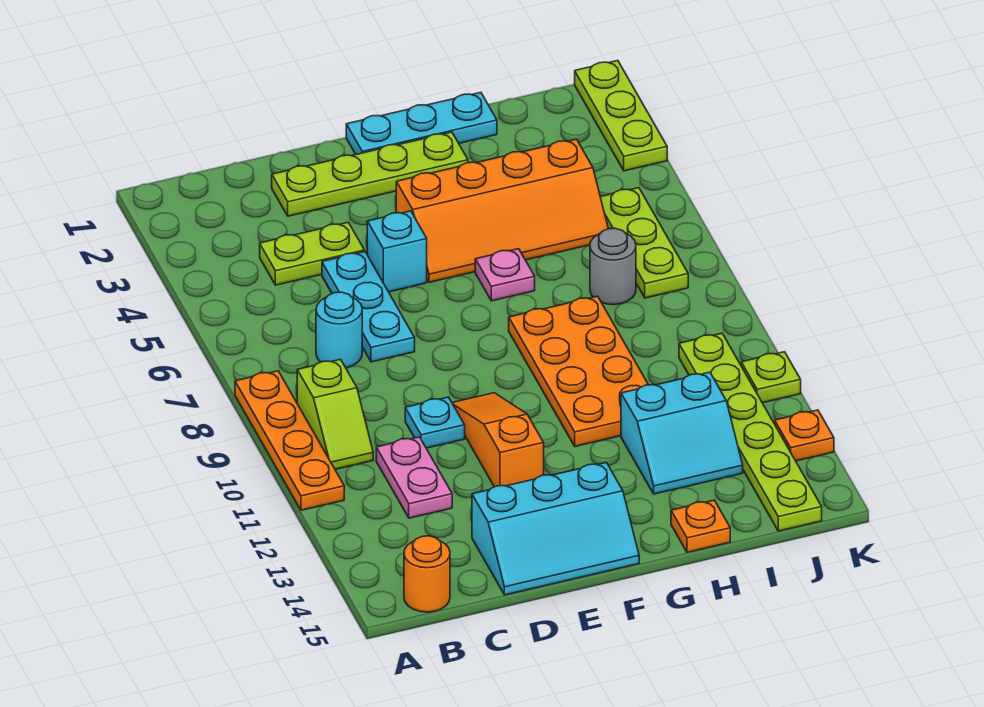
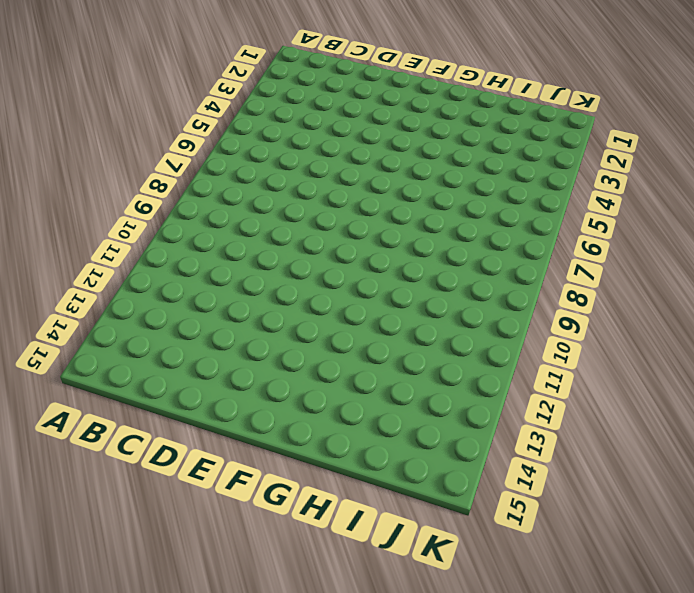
none -> orange 1x4 plate [235,371,344,510]
none -> lime 1x2 slope [297,359,373,469]
none -> orange 1x1 round brick [404,536,450,612]

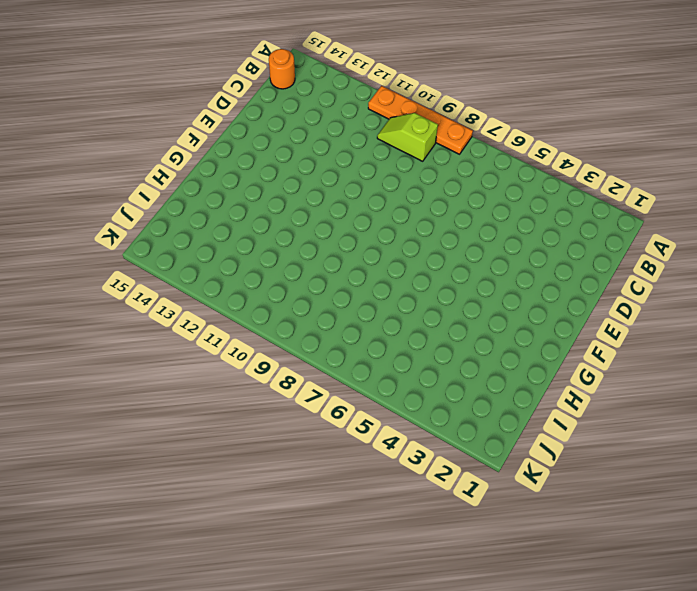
none -> lime 1x2 plate [260,222,364,285]
none -> cyan 1x1 round brick [316,292,362,368]
none -> pink 1x2 plate [376,437,452,518]

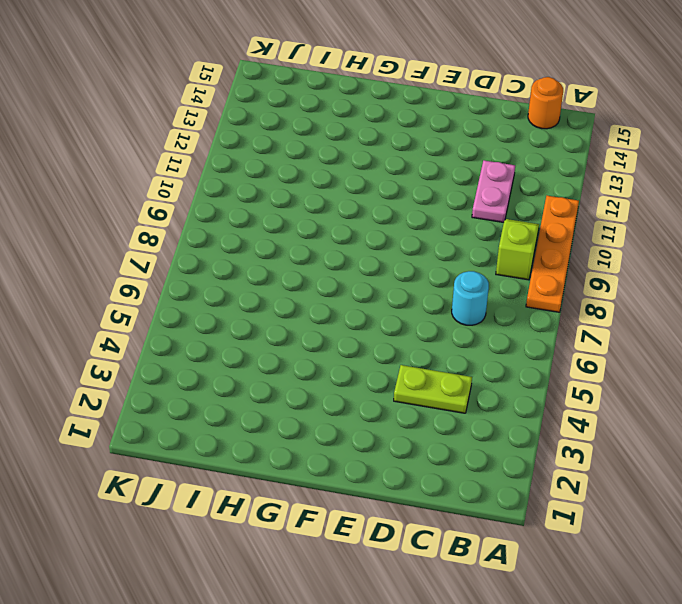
none -> lime 1x4 plate [272,132,468,216]
none -> cyan 1x3 plate [322,252,415,362]
none -> cyan 1x1 plate [405,397,465,448]

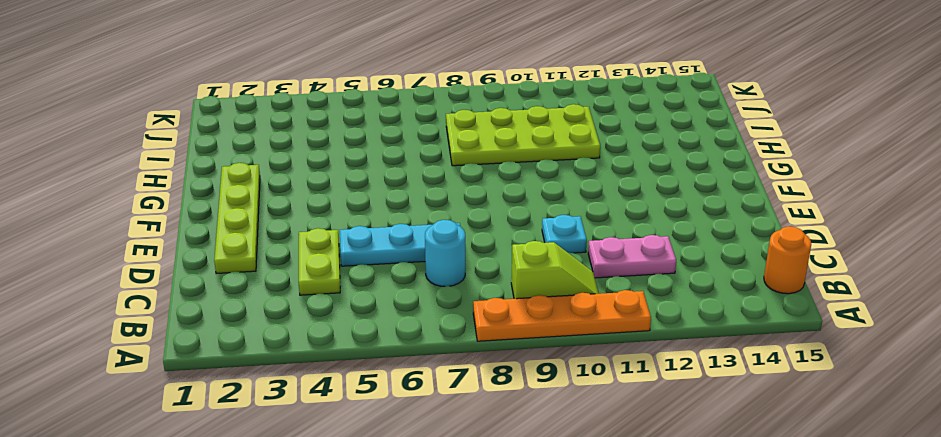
lime 2x4 plate [446,104,600,166] -> orange 2x4 plate [509,296,648,446]
none -> cyan 2x3 slope [472,462,639,595]
none -> cyan 1x1 brick [367,211,427,292]
none -> orange 1x3 slope [452,393,544,487]

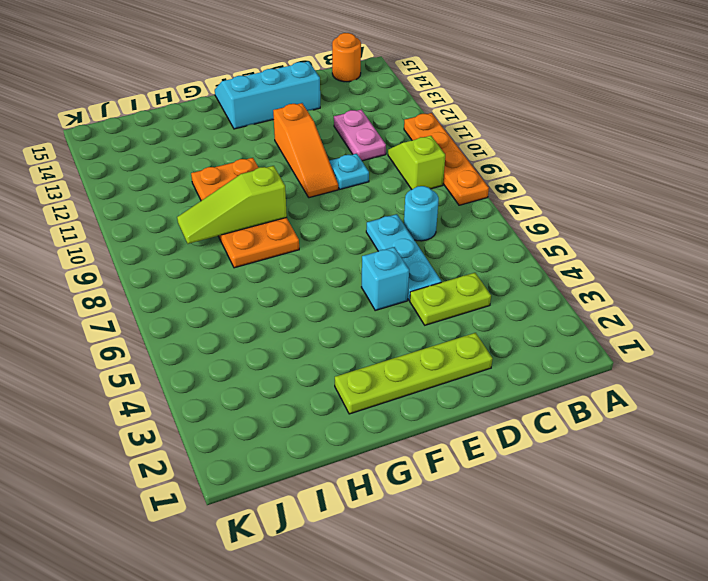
lime 1x3 slope [177,166,287,244] -> none
none -> cyan 1x3 plate [346,92,497,154]
none -> orange 2x4 slope [396,139,608,282]
none -> pink 1x1 plate [475,249,535,301]

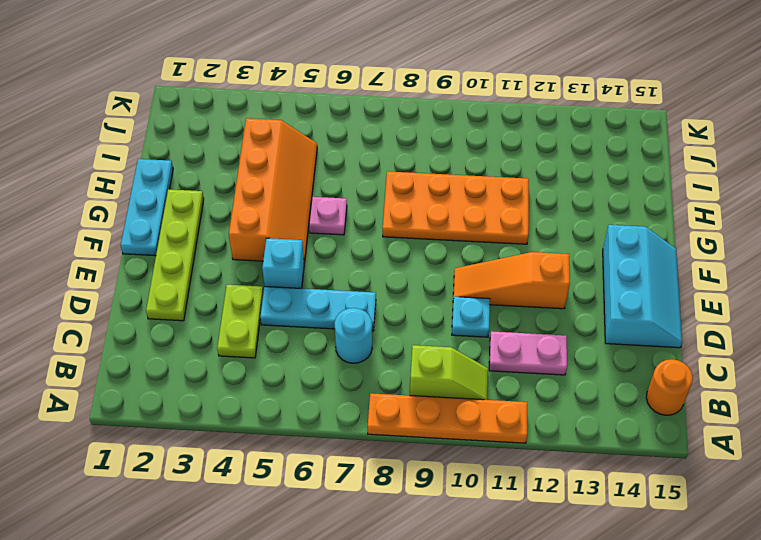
none -> cyan 2x2 slope [621,372,743,494]
none -> orange 1x1 plate [671,500,730,552]
none -> grey 1x1 round brick [590,228,636,305]

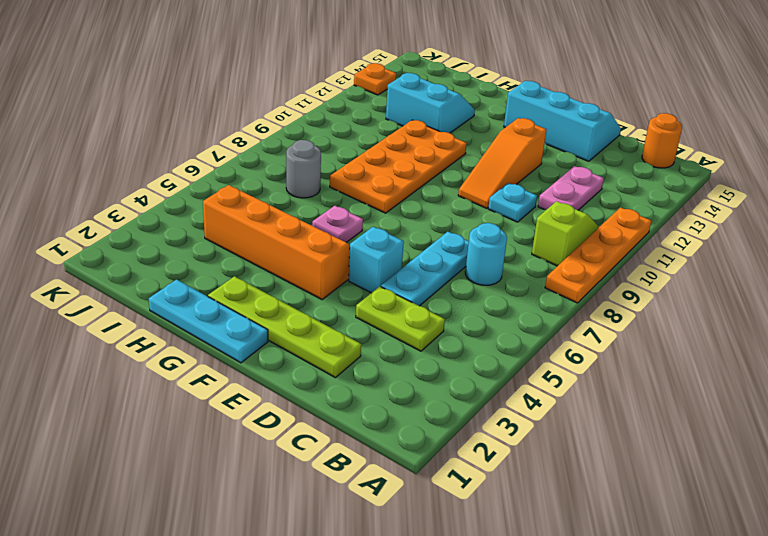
none -> orange 1x1 plate [671,500,730,552]
none -> lime 1x3 plate [601,188,688,298]
none -> lime 1x6 plate [679,333,822,531]

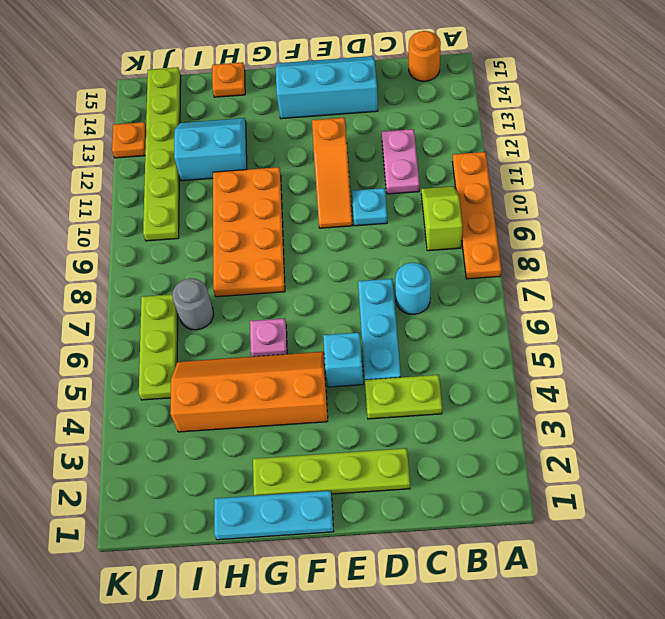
none -> lime 1x3 plate [575,61,667,171]
none -> lime 1x1 plate [741,352,801,403]

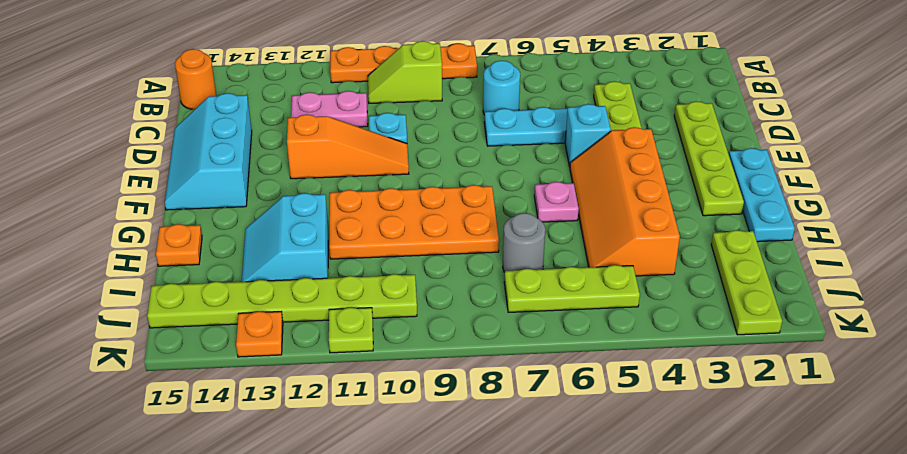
lime 1x3 plate [711,230,782,335] -> lime 1x3 plate turned to [575,61,667,171]

